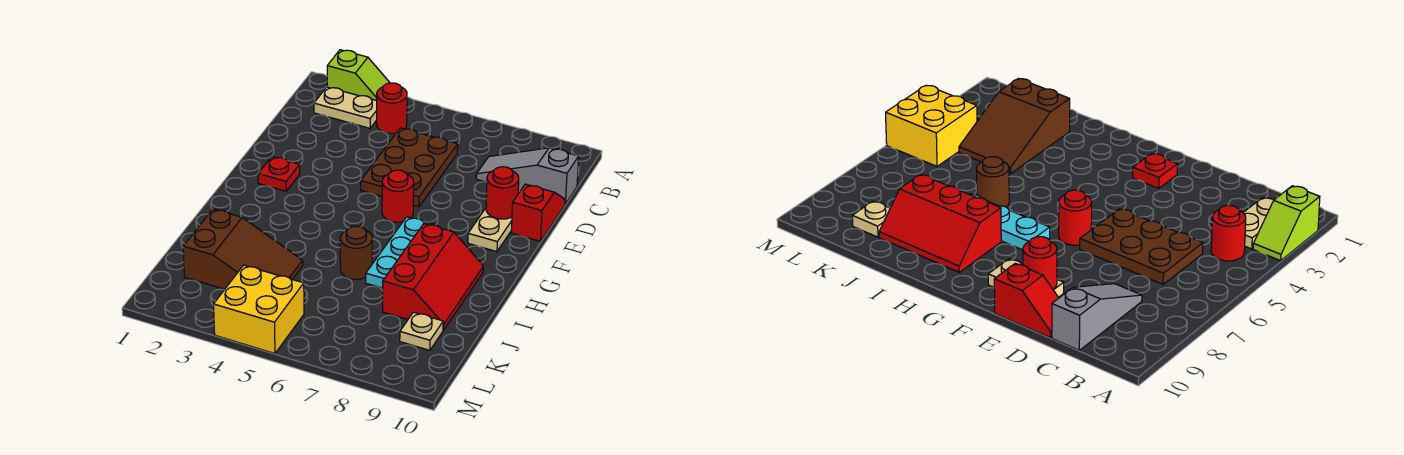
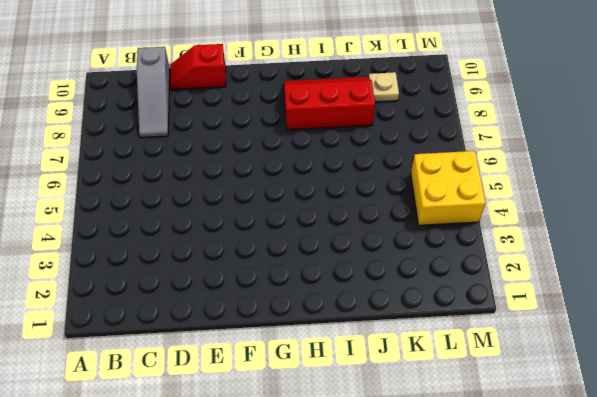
none -> lime 1x2 slope [327,50,390,101]
none -> tan 1x2 plate [314,87,377,128]
none -> red 1x1 round brick [377,83,407,134]

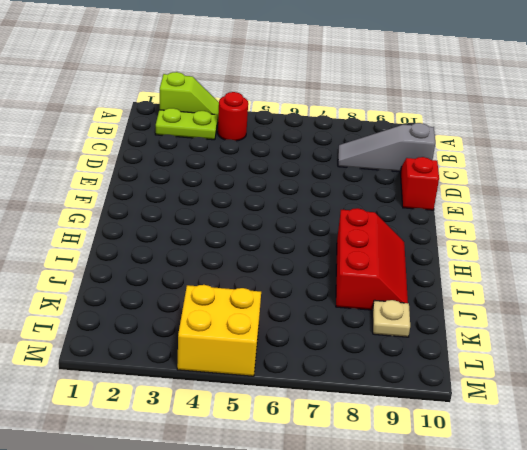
lime 1x2 plate [155,108,218,140] -> tan 1x2 plate [314,87,377,128]
none -> brown 2x3 plate [361,128,458,207]
none -> tan 1x2 plate [468,208,512,252]
none -> red 1x1 plate [258,157,300,191]

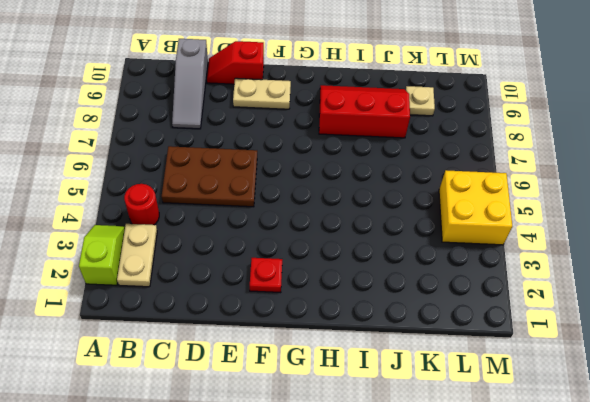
none -> red 1x1 round brick [382,170,414,222]
none -> cyan 1x3 plate [366,217,433,288]
none -> brown 1x1 round brick [340,226,372,279]

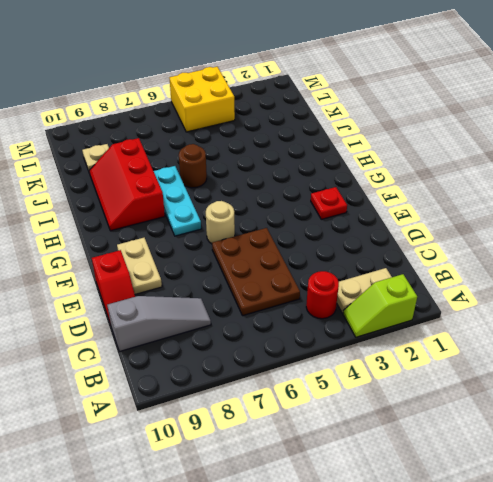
tan 1x1 round brick [206,201,235,244] -> red 1x1 round brick [382,170,414,222]
none -> brown 2x3 slope [183,209,303,289]
none -> red 1x1 round brick [486,167,519,219]

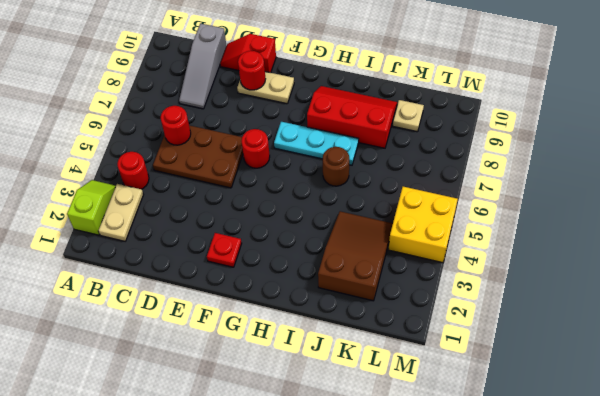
red 1x1 round brick [161,106,191,145] -> none

